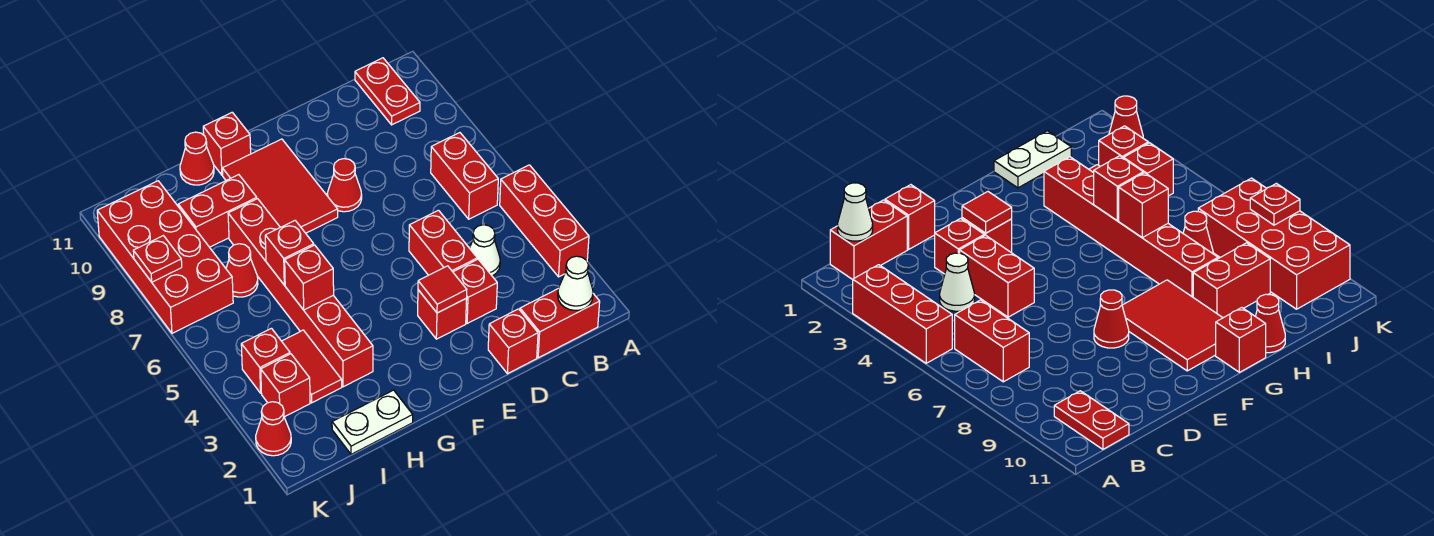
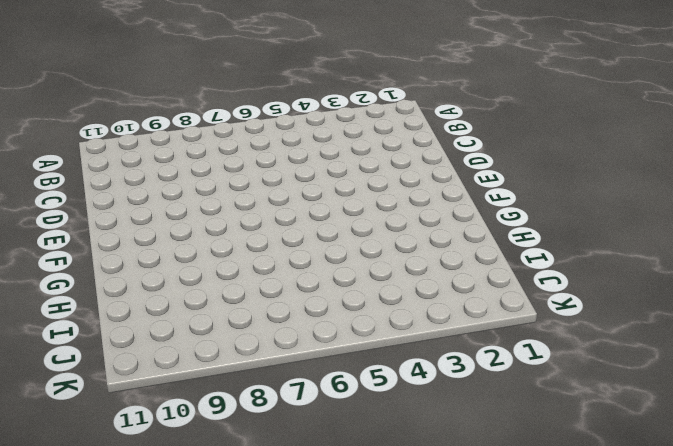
none -> red 1x3 brick [500,165,589,277]
none -> red 1x2 brick [520,288,600,358]
none -> red 1x2 brick [431,133,498,219]

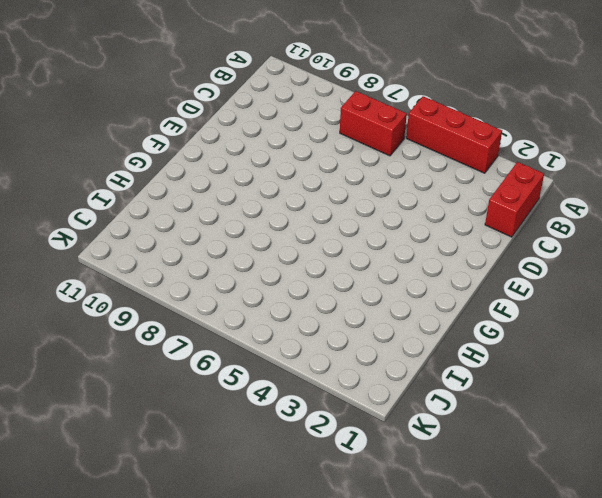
none -> red 1x2 plate [355,58,420,125]
none -> white 1x1 cone [470,225,500,276]
none -> red 1x1 brick [488,309,538,374]

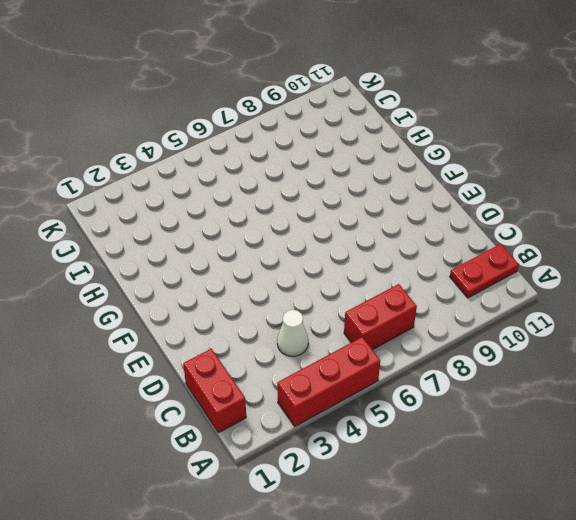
none -> red 1x1 brick [488,309,538,374]
none -> red 1x1 brick [453,259,497,323]
none -> red 1x2 brick [409,210,477,275]

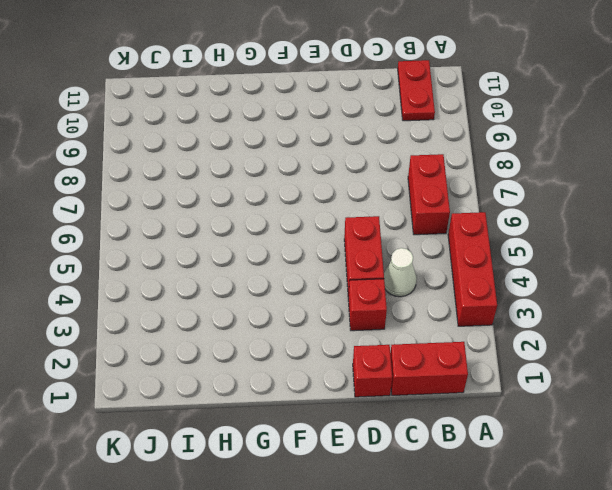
none -> red 1x1 brick [418,290,467,339]
none -> red 1x1 cone [327,159,362,212]
none -> red 2x3 tile [222,139,338,233]

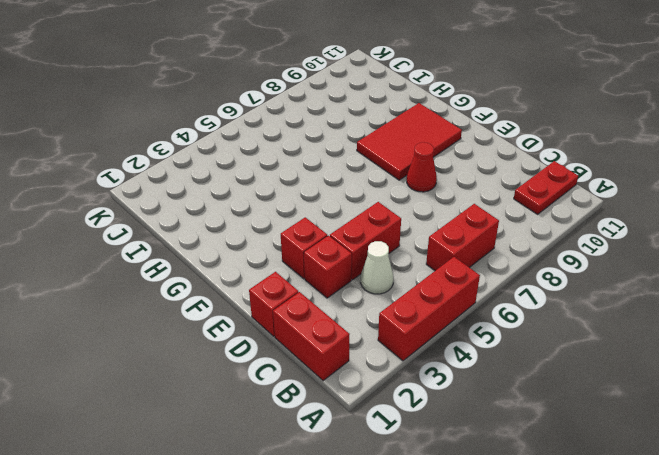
none -> red 1x1 brick [203,112,251,175]
none -> white 1x2 plate [332,390,413,454]
none -> red 1x6 brick [228,199,373,387]

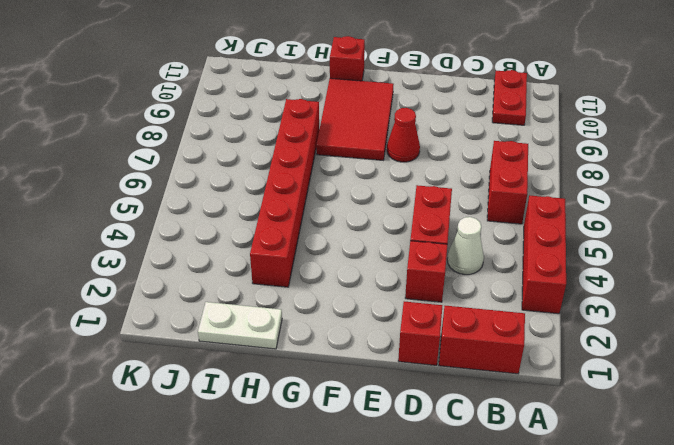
none -> red 1x1 brick [418,290,467,339]
none -> red 1x2 brick [178,175,257,247]
none -> red 1x1 cone [180,132,214,185]

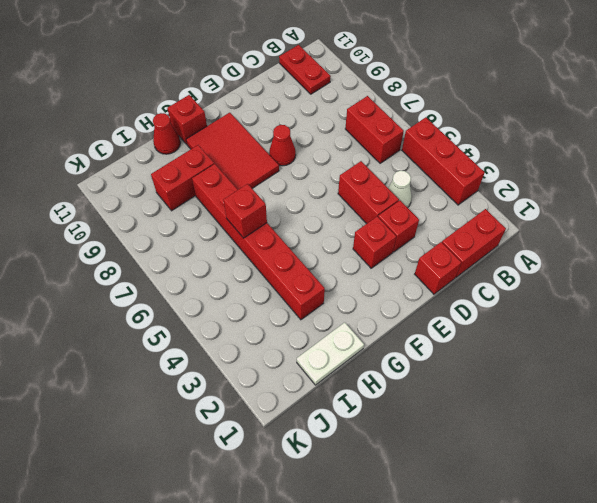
none -> red 1x2 tile [282,330,342,403]
none -> red 1x1 cone [226,244,258,297]
none -> red 1x1 brick [261,354,310,417]

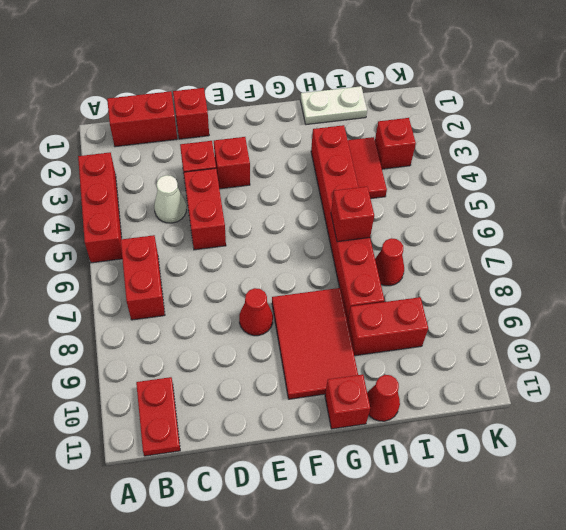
none -> red 1x1 brick [241,328,290,393]
none -> red 2x4 brick [97,181,233,333]
none -> red 1x1 cone [256,402,291,456]

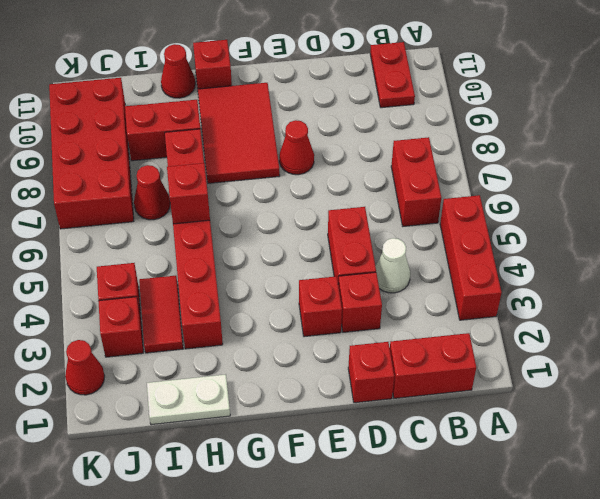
none -> white 1x1 cone [558,256,593,310]
none -> red 1x1 tile [418,266,467,313]
none -> red 1x1 brick [285,245,334,310]

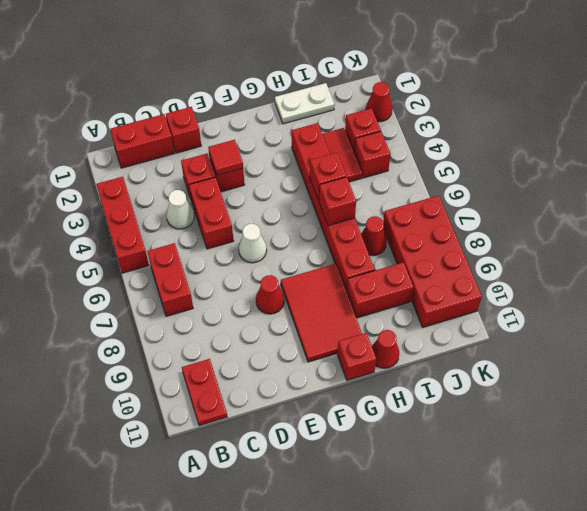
white 1x1 cone [239,224,267,263] -> white 1x1 cone moved to [558,256,593,310]
none -> red 1x1 plate [133,236,182,282]

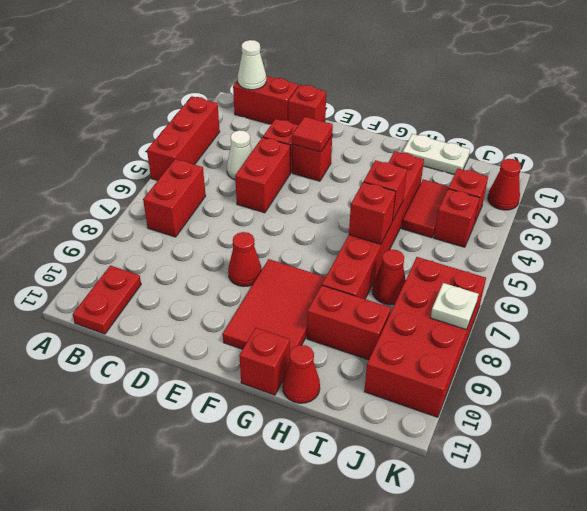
white 1x1 plate [431,283,478,330] -> red 1x1 plate [133,236,182,282]

